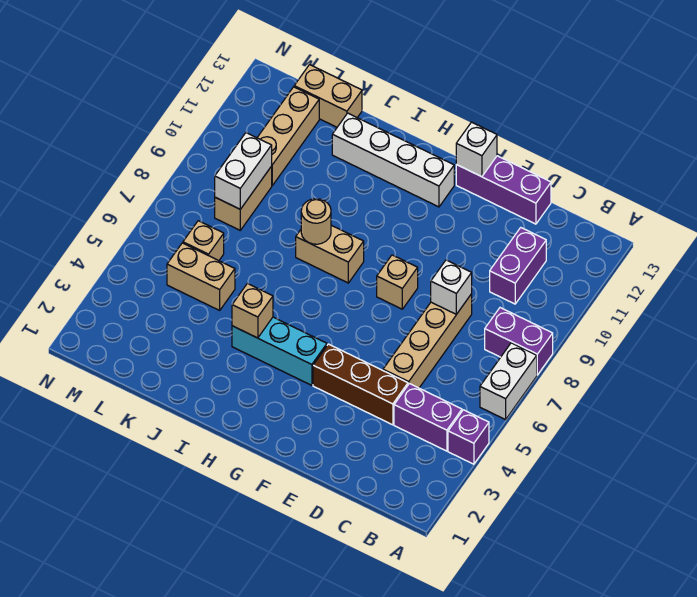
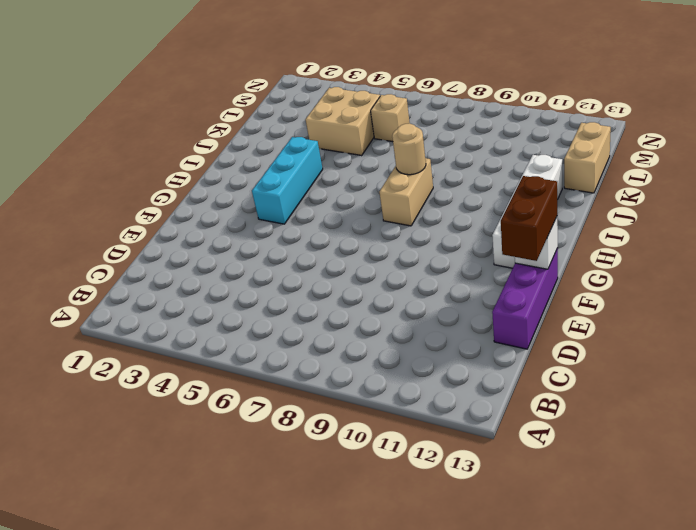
brown 1x2 brick [501,176,557,261] -> none
tan 2x2 brick [306,87,380,156] -> tan 1x2 brick [167,243,235,310]
none -> purple 1x1 brick [448,410,489,464]
none -> white 1x2 brick [480,343,537,420]
none -> purple 1x2 brick [485,308,553,375]

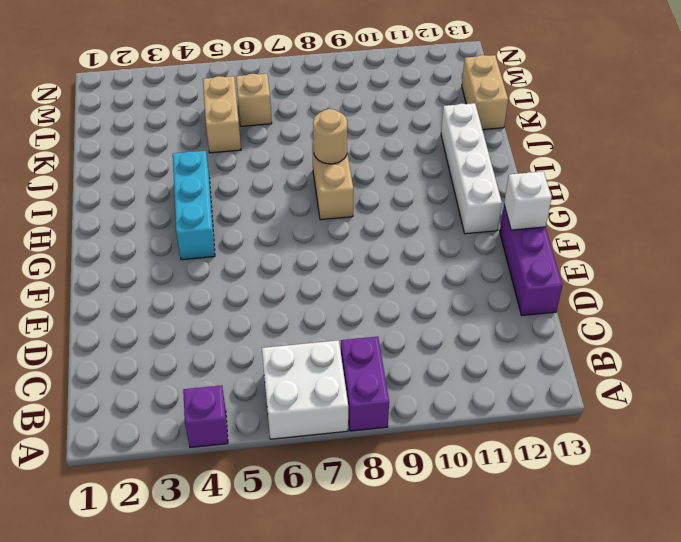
white 2x2 brick [262,340,348,439] -> white 1x2 brick [480,343,537,420]
none -> purple 1x2 brick [394,384,462,451]
none -> purple 1x2 brick [490,228,546,304]
none -> brown 1x3 brick [313,344,408,425]

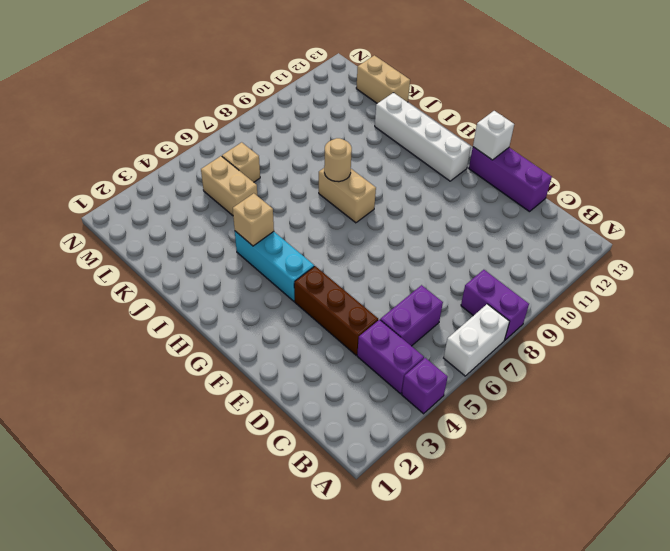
purple 1x2 brick [380,285,443,346] -> purple 1x2 brick moved to [490,228,546,304]
none -> tan 1x4 brick [383,294,472,388]
none -> tan 1x1 brick [377,255,418,309]
none -> tan 1x2 brick [215,166,272,230]

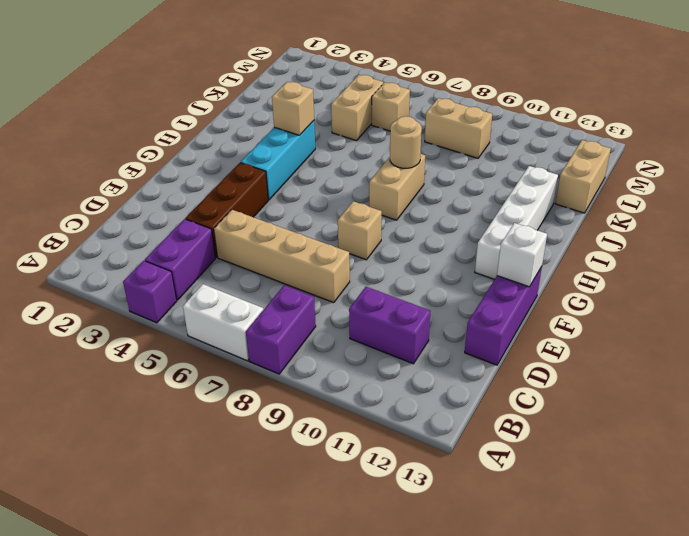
none -> tan 1x3 brick [257,87,319,186]
none -> white 1x1 brick [431,260,472,314]
none -> white 1x2 brick [215,133,272,209]

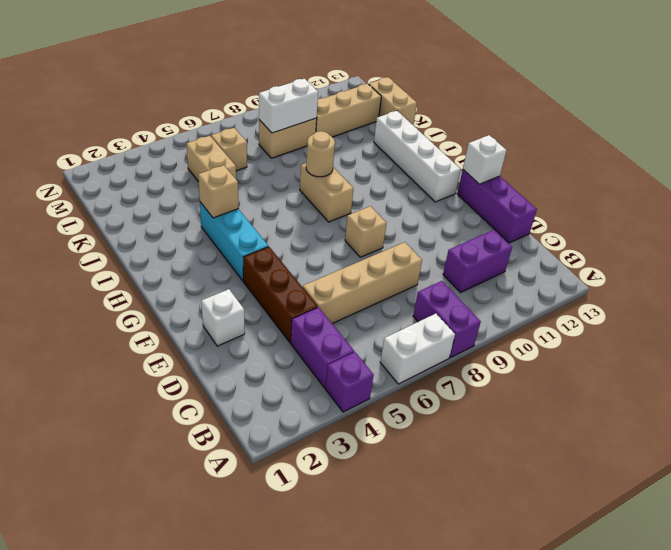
white 1x1 brick [201,289,245,346] -> white 1x1 brick moved to [431,260,472,314]

